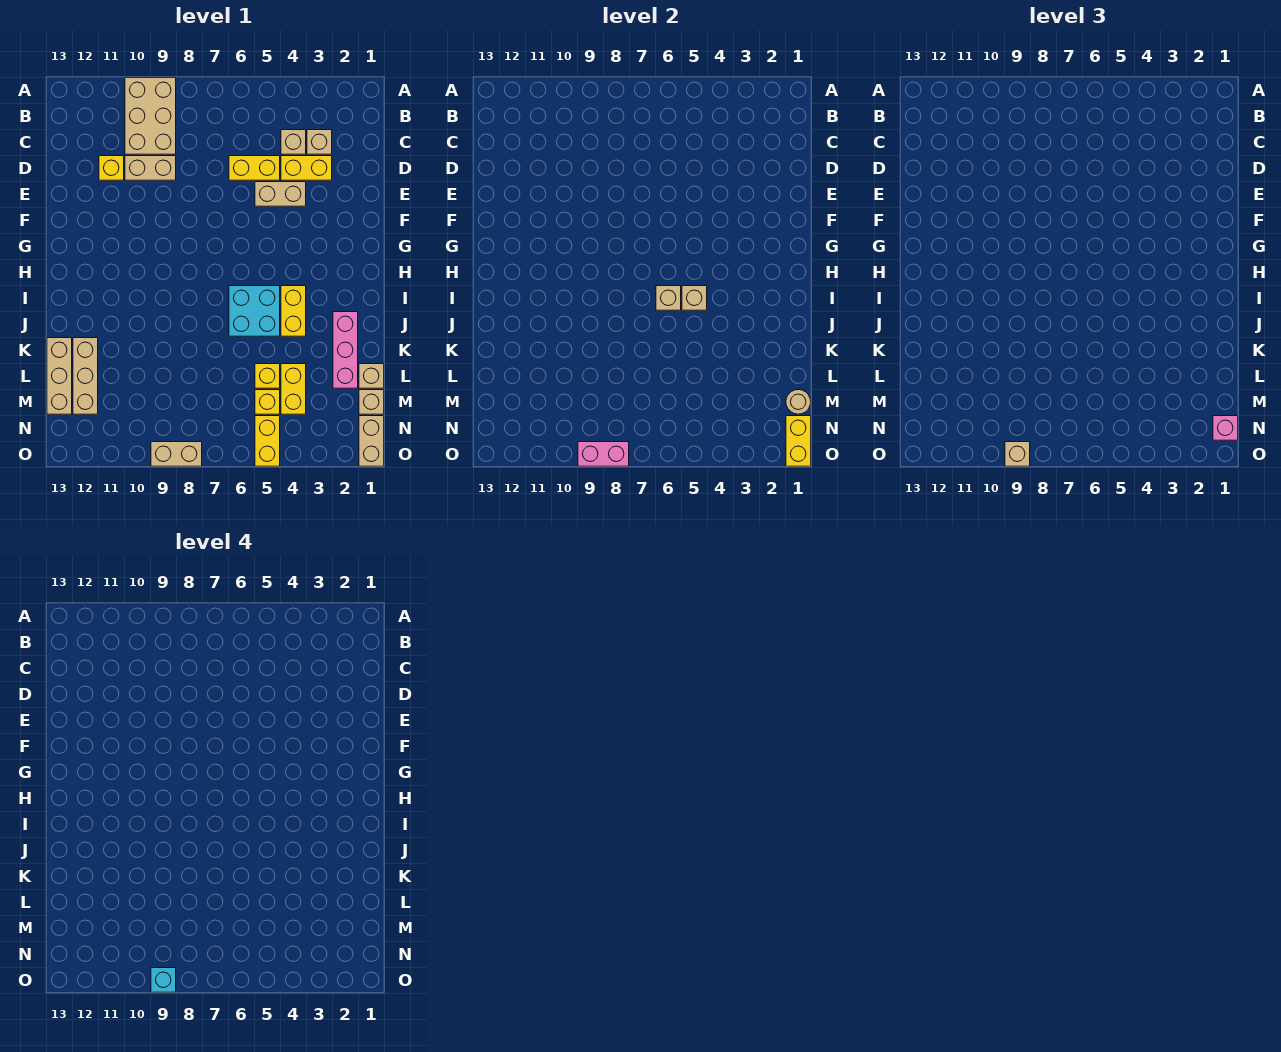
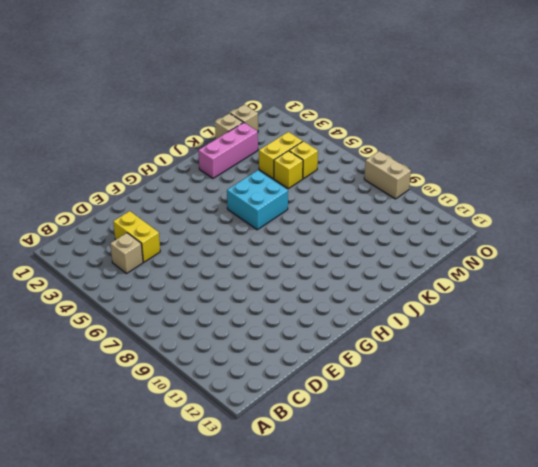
none -> tan 2x3 brick [125,78,176,154]
none -> tan 1x1 brick [307,130,332,154]
none -> yellow 1x2 brick [229,156,280,180]

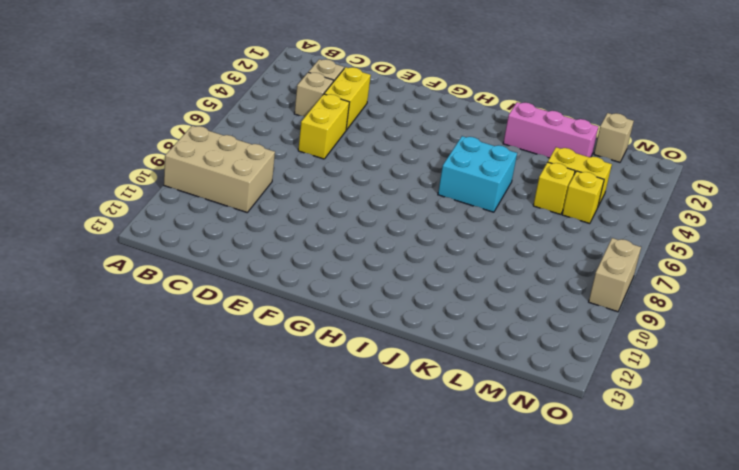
none -> tan 1x2 brick [125,156,176,180]
none -> yellow 1x1 brick [99,156,124,180]
none -> tan 1x2 brick [255,182,306,206]

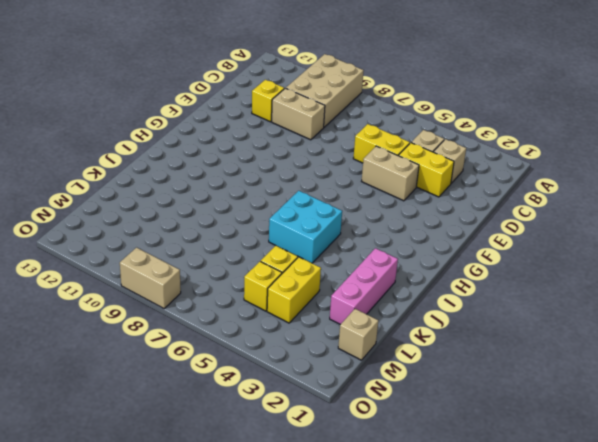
none -> yellow 1x2 brick [281,286,306,336]
none -> tan 1x3 brick [73,338,98,414]
none -> tan 1x3 brick [47,338,72,414]

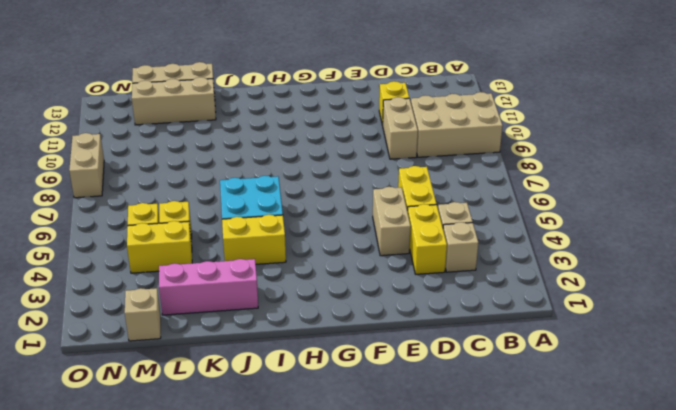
none -> tan 1x1 brick [359,364,384,388]
none -> tan 1x2 brick [359,416,384,466]
none -> yellow 1x2 brick [255,416,280,466]

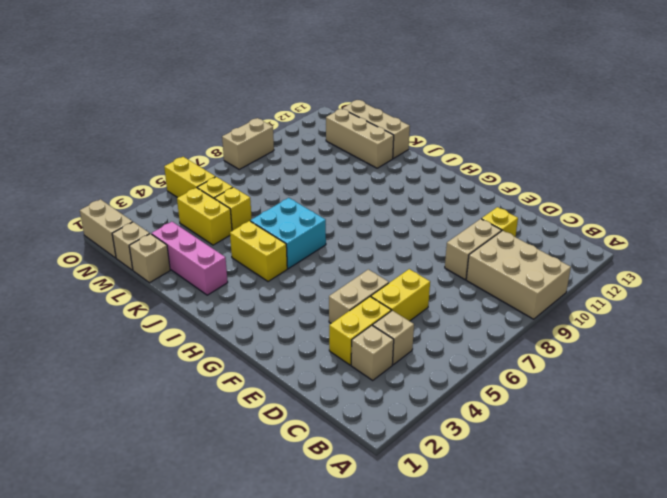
none -> tan 1x1 brick [682,286,707,310]
none -> tan 1x1 brick [656,286,681,310]
none -> tan 1x1 round brick [786,390,811,414]

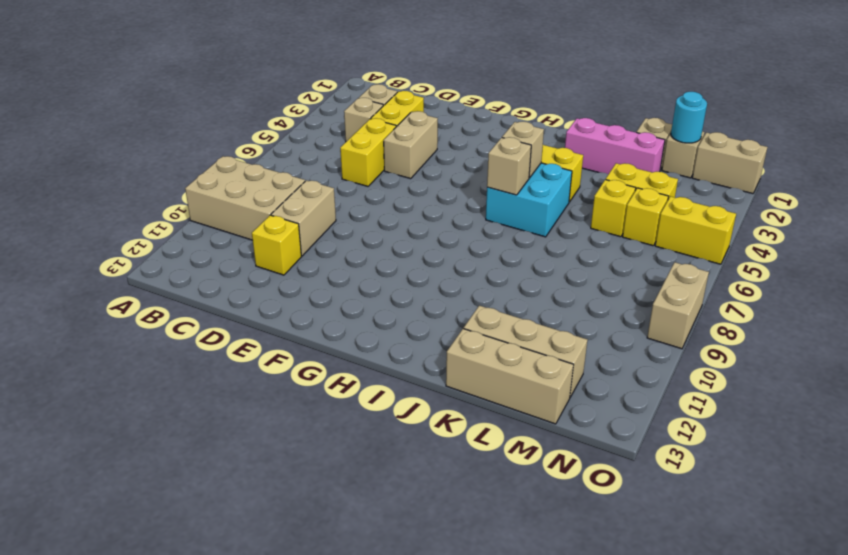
cyan 1x1 round brick [671,92,707,143] -> tan 1x1 round brick [786,390,811,414]
none -> yellow 1x2 brick [786,416,811,466]
none -> pink 1x2 brick [578,442,629,466]
none -> pink 1x1 brick [1213,416,1238,440]

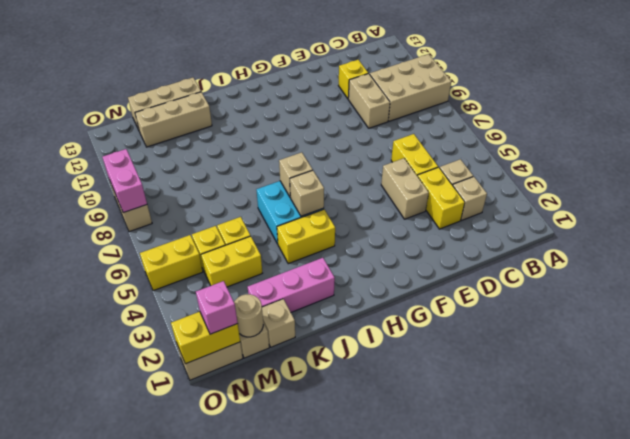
none -> tan 1x1 brick [1005,442,1030,466]
none -> cyan 1x1 brick [151,968,176,992]

